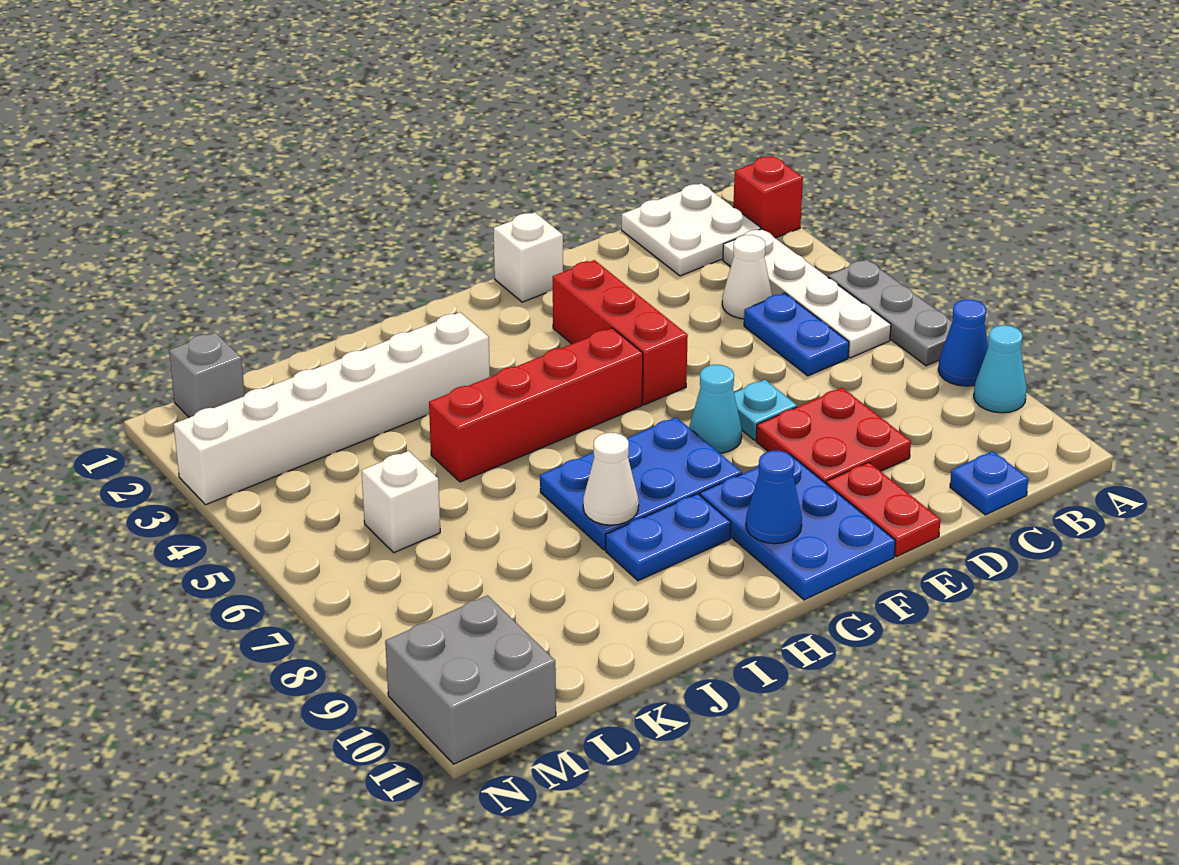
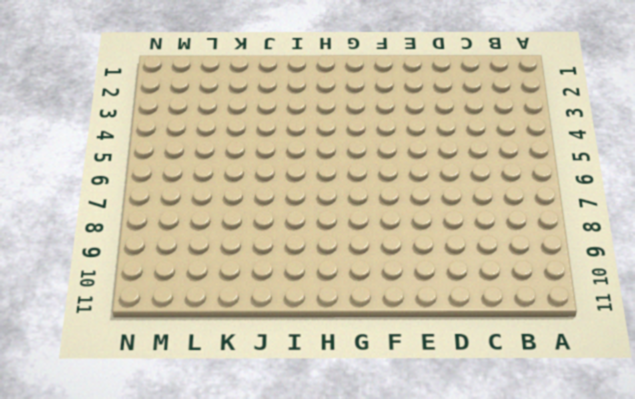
none -> red 1x1 brick [733,156,803,238]
none -> grey 1x3 plate [828,259,952,366]
none -> blue 1x1 cone [938,300,988,386]

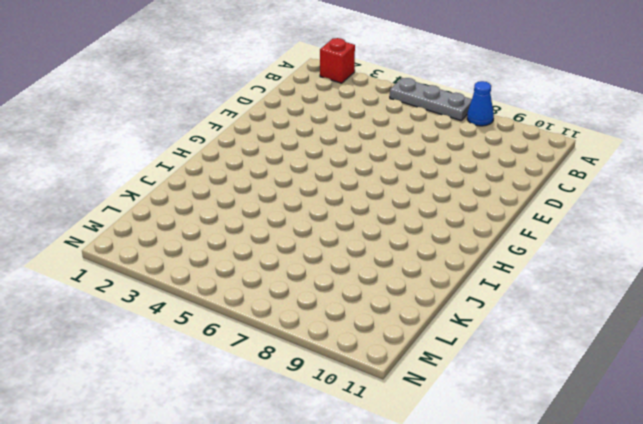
none -> cyan 1x1 cone [974,325,1027,413]
none -> white 2x2 plate [622,183,761,276]
none -> white 1x4 plate [723,229,891,358]

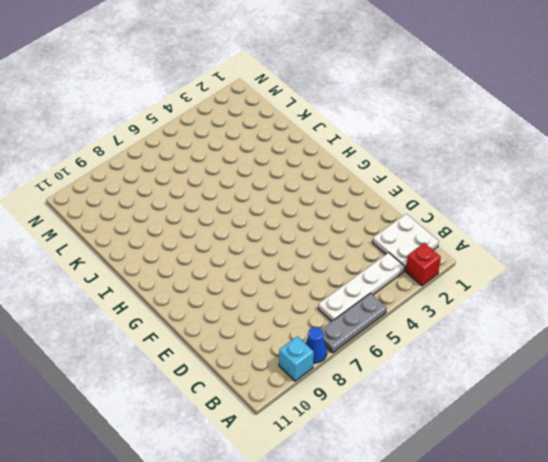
cyan 1x1 brick [279,336,314,381] -> cyan 1x1 cone [974,325,1027,413]
none -> white 1x1 cone [722,235,772,319]
none -> blue 1x2 plate [744,293,849,376]
none -> blue 1x1 plate [950,451,1029,515]

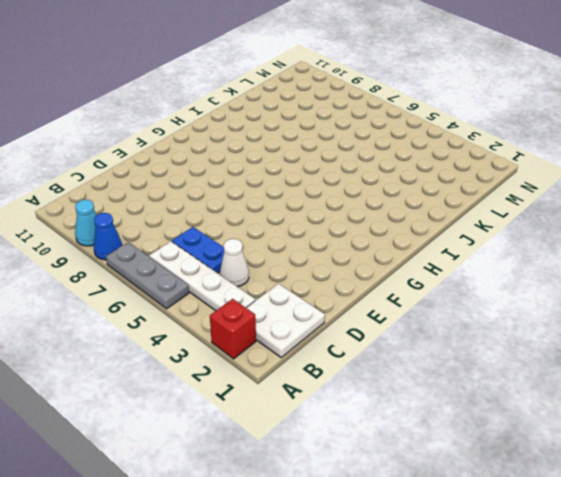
none -> blue 1x1 plate [950,451,1029,515]
none -> red 2x2 plate [756,388,911,483]
none -> cyan 1x1 plate [734,380,797,440]

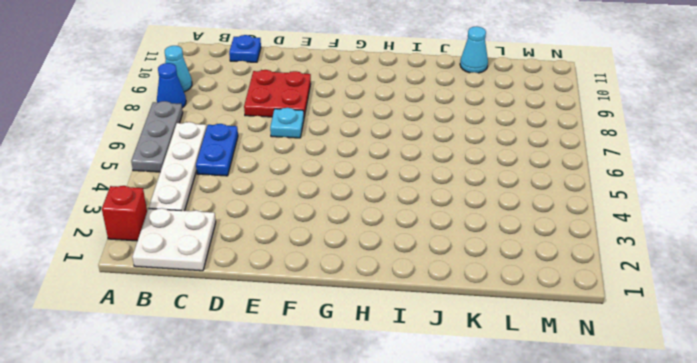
cyan 1x1 cone [460,26,488,73] -> cyan 1x1 cone moved to [689,365,742,453]
none -> white 1x1 cone [722,235,772,319]
none -> red 1x2 plate [826,462,941,557]
none -> white 1x1 brick [494,212,563,302]

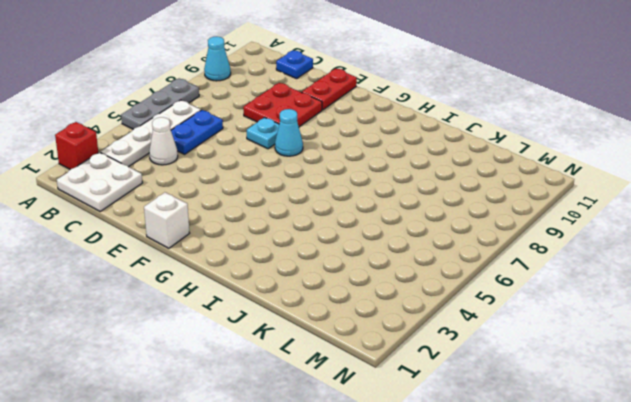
none -> blue 1x1 cone [938,300,988,386]
none -> red 1x3 brick [553,260,688,405]
none -> blue 2x3 plate [700,456,895,600]

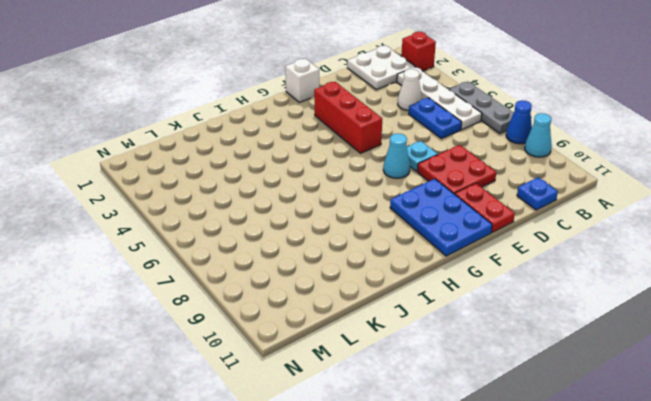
none -> red 1x4 brick [429,328,643,482]
none -> blue 2x3 plate [540,417,742,550]
none -> blue 1x2 plate [606,494,731,581]

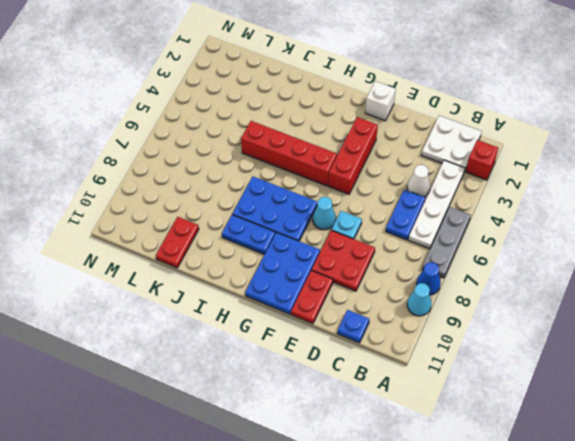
red 1x2 plate [156,217,199,268] -> none
none -> white 1x6 brick [174,312,490,505]
none -> white 1x1 brick [361,451,440,553]
none -> grey 1x1 brick [169,333,245,418]

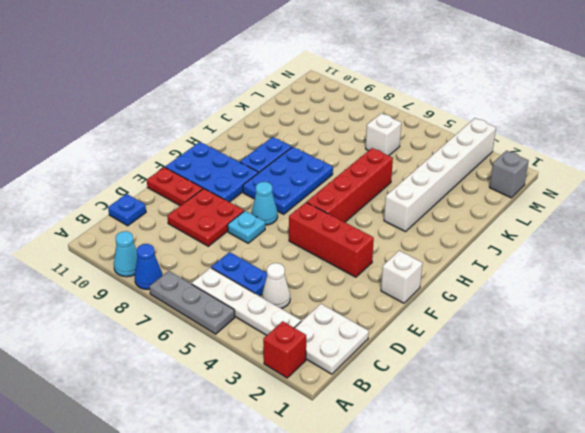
none -> grey 2x2 brick [385,595,556,764]
none -> blue 1x1 cone [746,451,802,544]
none -> white 1x1 cone [583,433,639,525]

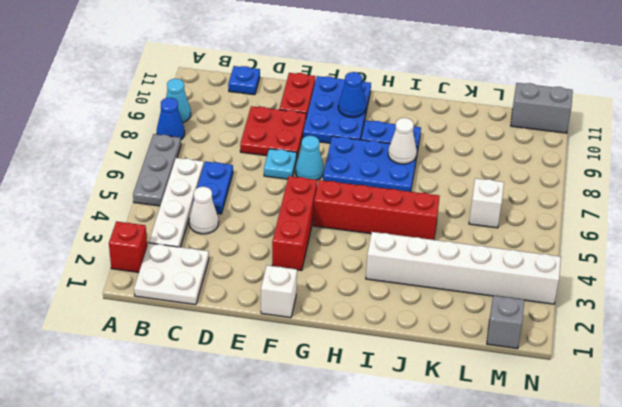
grey 1x2 brick [511,83,573,133] -> grey 2x2 brick [385,595,556,764]

